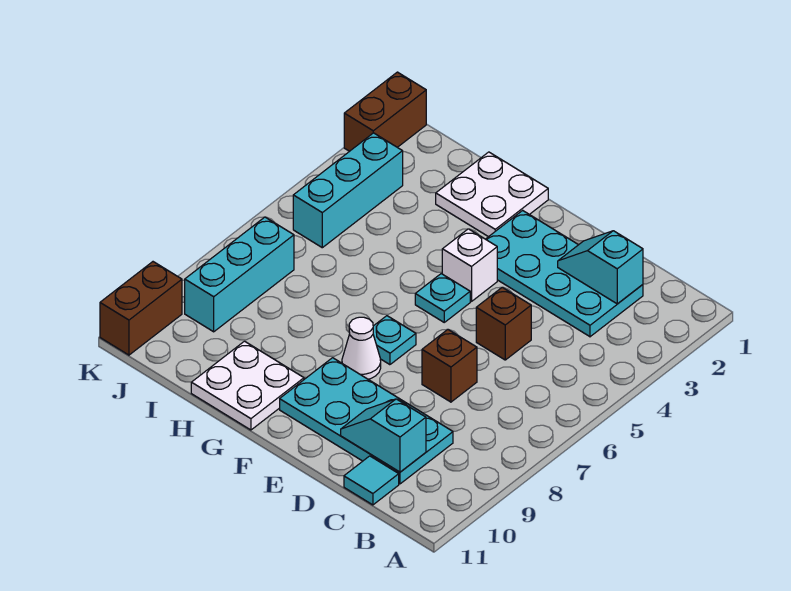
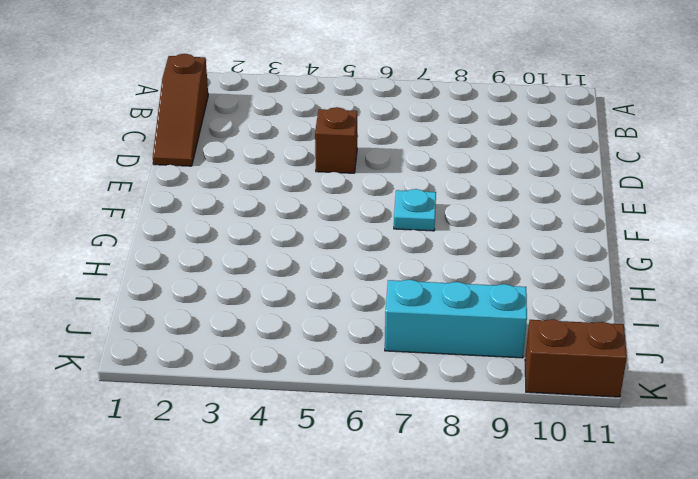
brown 1x3 slope [153,54,208,166] -> none
none -> cyan 2x4 plate [486,210,643,337]
none -> cyan 2x4 plate [280,358,453,484]
none -> cyan 1x1 tile [344,456,399,505]

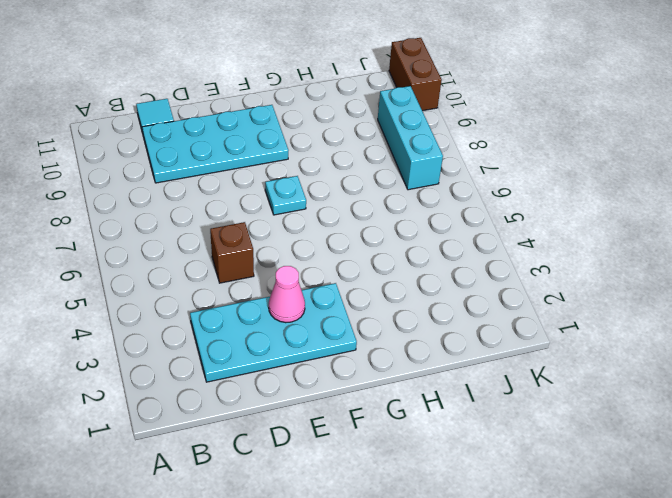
pink 1x1 cone [269,266,305,323] -> none
none -> brown 1x1 brick [422,330,477,402]
none -> white 1x1 brick [442,229,497,302]
none -> cyan 1x1 plate [415,274,470,322]

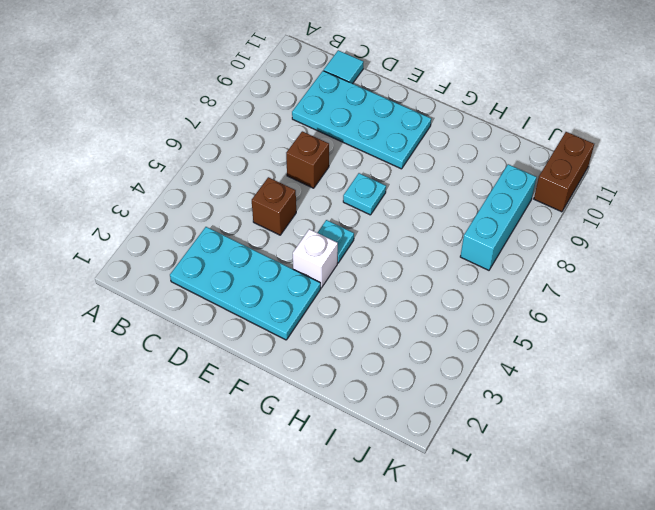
none -> white 1x1 cone [342,317,381,379]
none -> white 2x2 plate [436,152,548,237]
none -> white 2x2 plate [191,341,304,430]

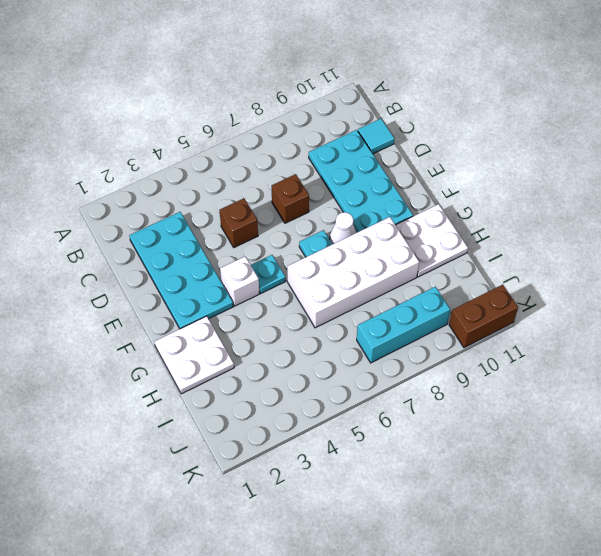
white 2x4 brick [287,217,419,328] -> none
none -> cyan 1x3 brick [293,133,403,248]
none -> brown 1x2 brick [344,72,426,151]
none -> cyan 1x2 slope [558,231,643,304]

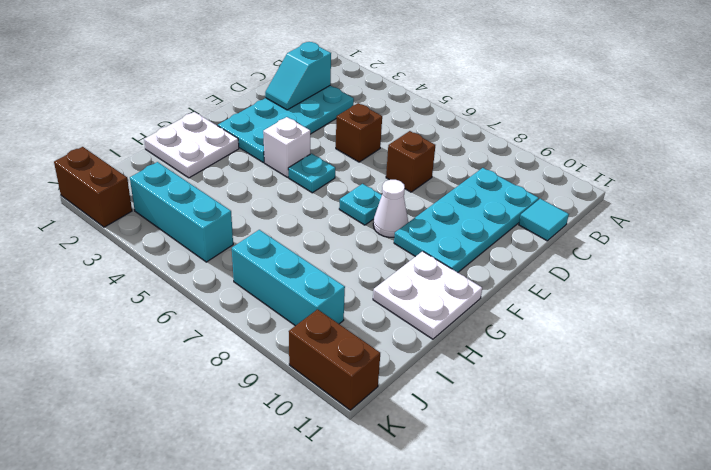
none -> cyan 1x2 slope [341,399,426,472]

